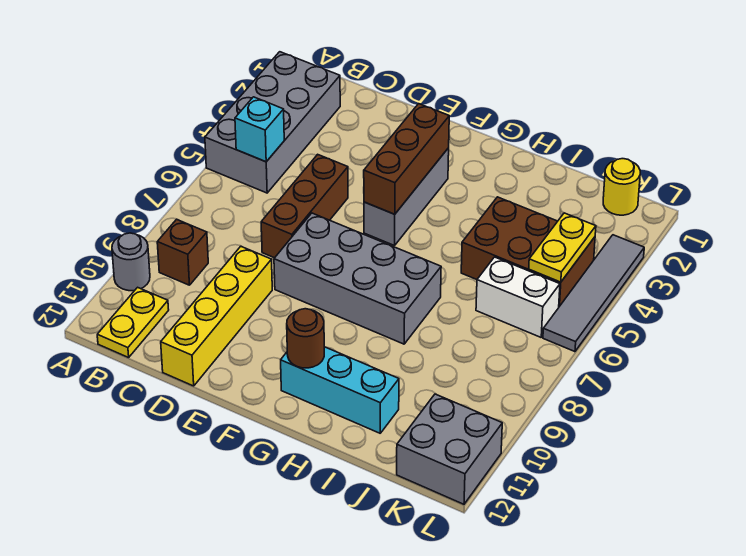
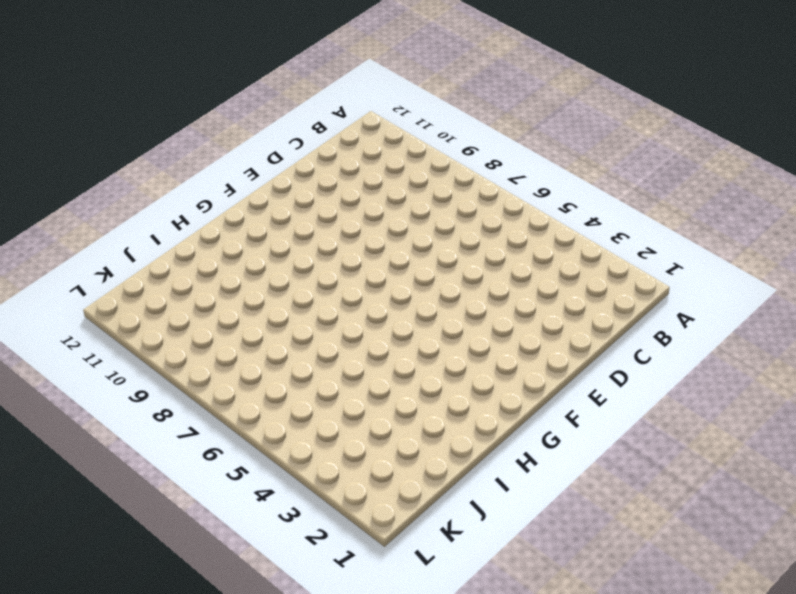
none -> grey 2x4 brick [205,52,340,193]
none -> grey 1x1 round brick [112,233,150,291]
none -> brown 1x1 brick [157,219,208,285]

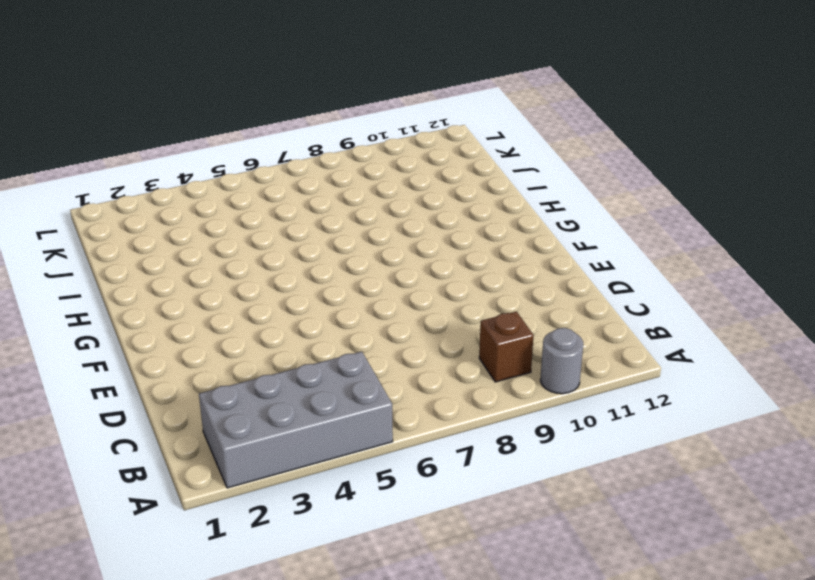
none -> yellow 1x2 plate [97,287,169,358]
none -> brown 1x3 brick [261,154,348,258]
none -> yellow 1x4 brick [161,246,272,386]

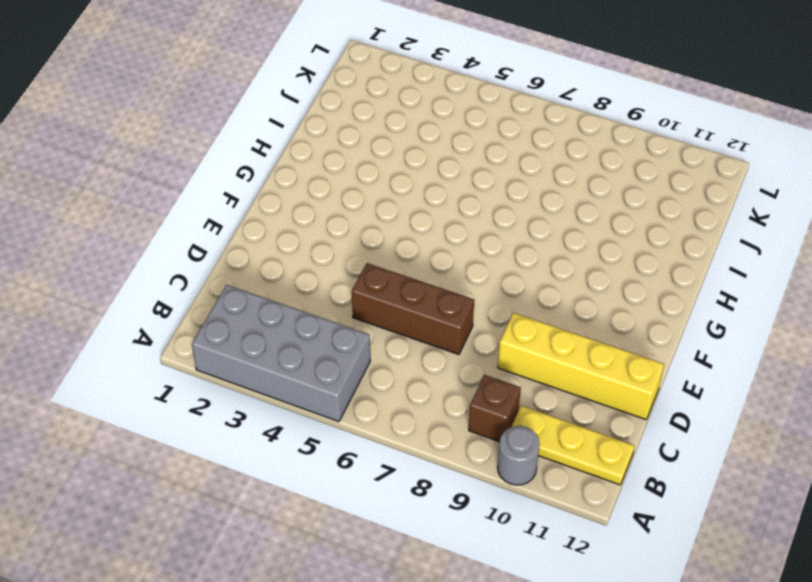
yellow 1x3 plate [511,406,635,485] -> yellow 1x2 plate [97,287,169,358]
none -> grey 2x4 brick [274,213,441,344]
none -> grey 1x3 brick [364,148,449,246]
none -> cyan 1x3 brick [281,347,399,433]

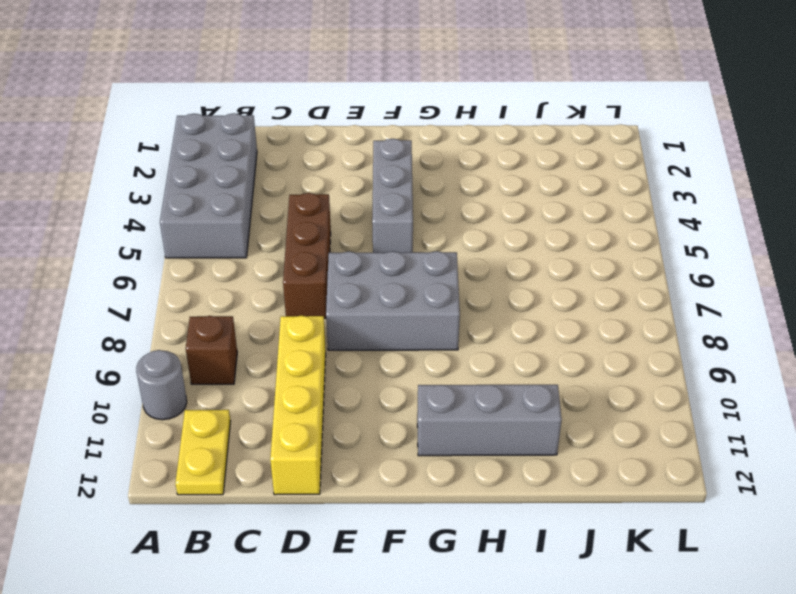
grey 2x3 brick [326,251,460,350] -> grey 2x4 brick [274,213,441,344]
grey 1x3 brick [417,385,562,456] -> cyan 1x3 brick [281,347,399,433]
none -> brown 2x3 brick [461,197,595,307]
none -> white 1x2 brick [476,257,560,337]
none -> yellow 1x1 round brick [603,159,640,215]

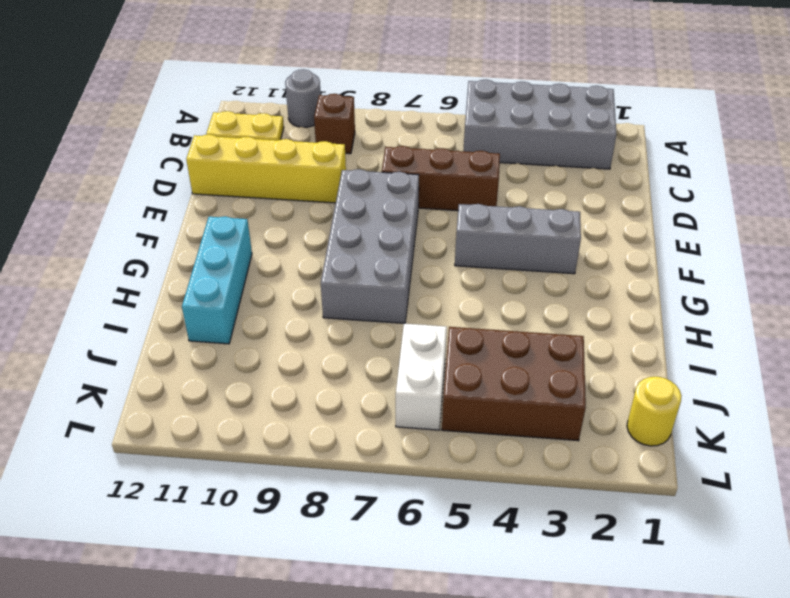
brown 2x3 brick [442,327,586,441] -> brown 2x3 brick turned to [461,197,595,307]
none -> grey 2x2 brick [397,394,502,504]
none -> grey 1x4 tile [543,235,644,352]
none -> cyan 1x1 brick [235,97,284,162]

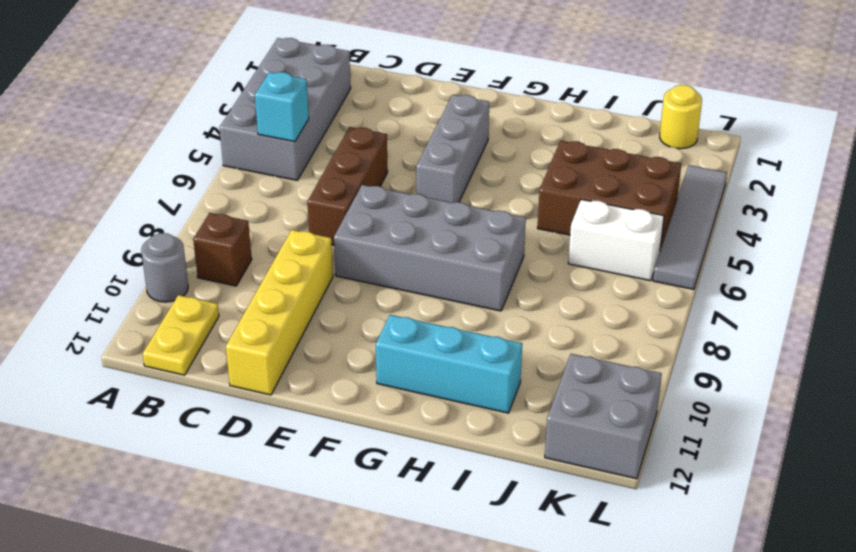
none -> brown 1x3 brick [364,104,449,214]
none -> brown 1x1 round brick [287,309,324,368]
none -> yellow 1x2 plate [529,213,596,282]

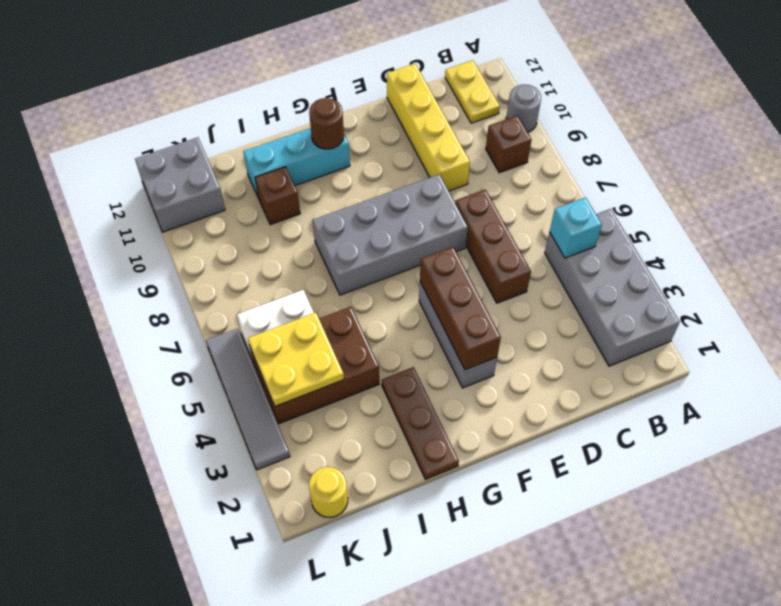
brown 1x3 plate [382,367,459,479] -> none
brown 1x1 brick [255,167,300,225] -> none
yellow 2x2 plate [248,313,344,406] -> yellow 1x2 plate [529,213,596,282]

